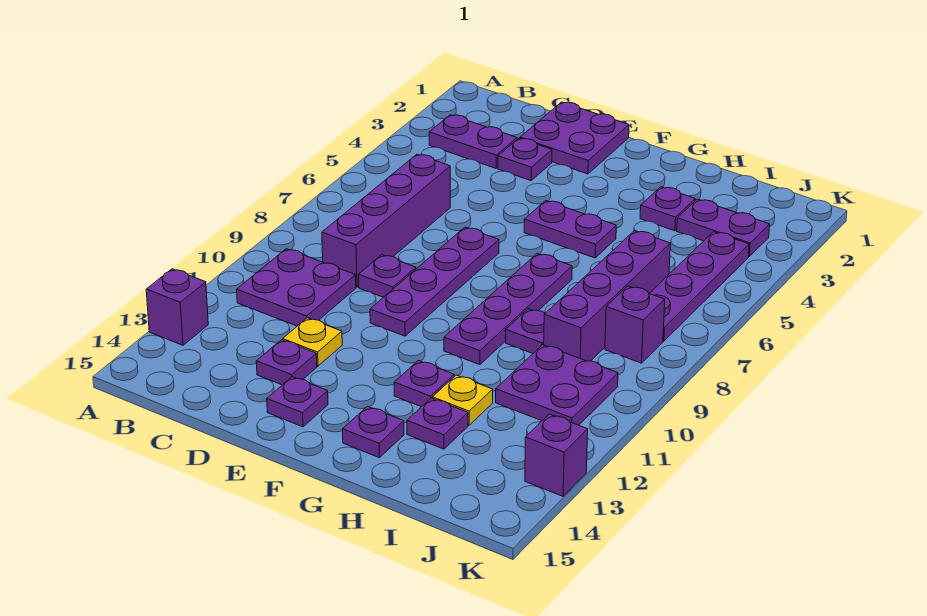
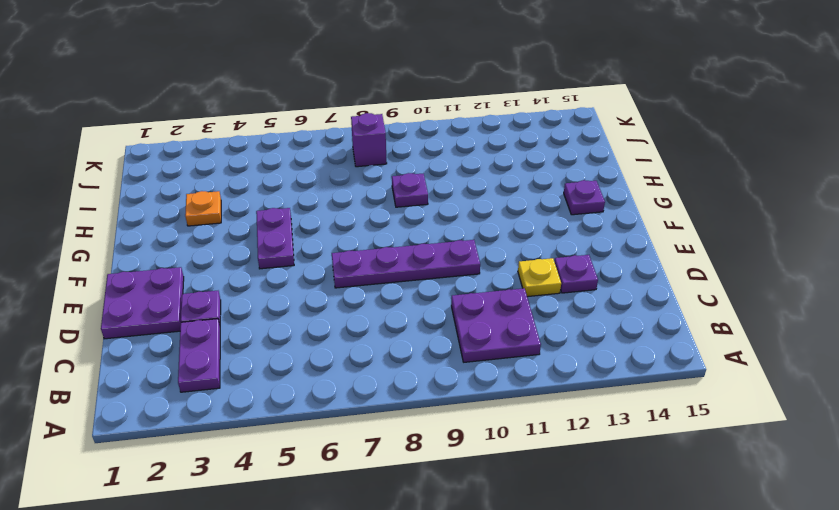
orange 1x1 plate [185,191,221,226] -> purple 1x1 plate [640,187,695,231]
none -> purple 1x1 brick [146,269,208,345]
none -> purple 1x4 brick [322,154,450,287]
none -> purple 1x1 plate [358,255,416,297]

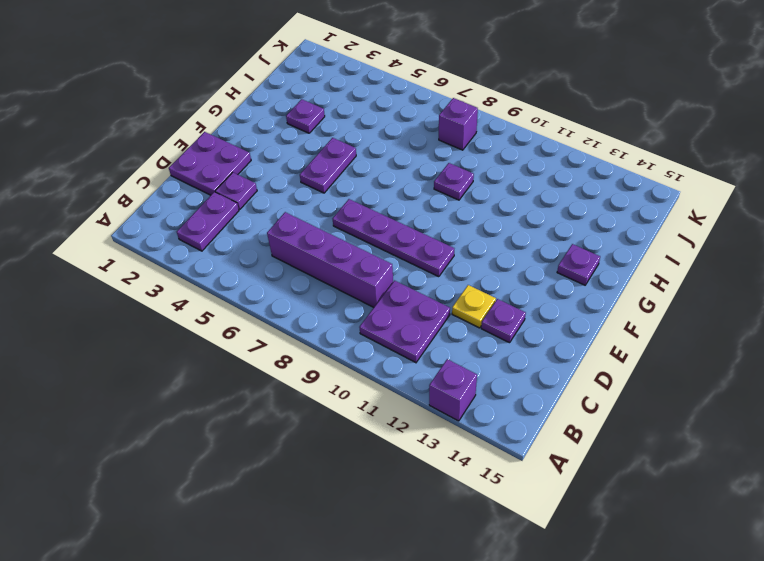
none -> purple 1x1 plate [358,255,416,297]
none -> purple 1x1 plate [267,377,328,427]
none -> purple 1x4 plate [444,253,572,365]

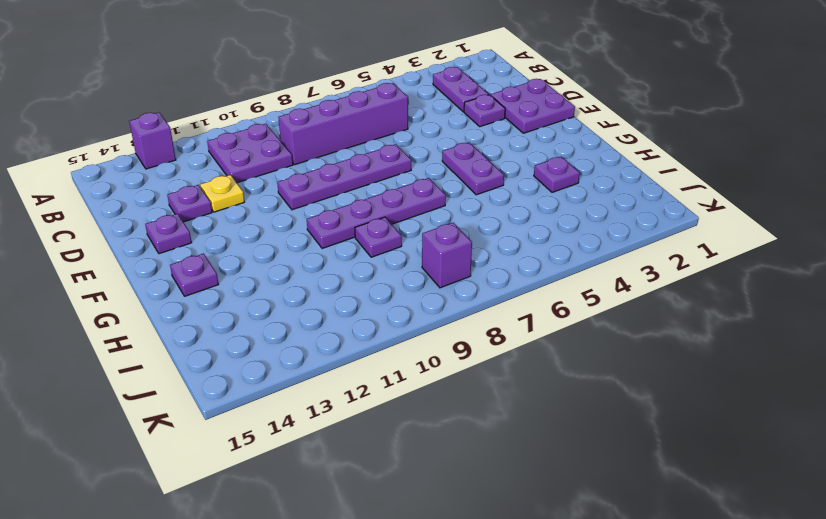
none -> purple 1x1 plate [358,255,416,297]
none -> purple 1x1 plate [394,361,454,407]
none -> yellow 1x1 plate [432,375,493,425]

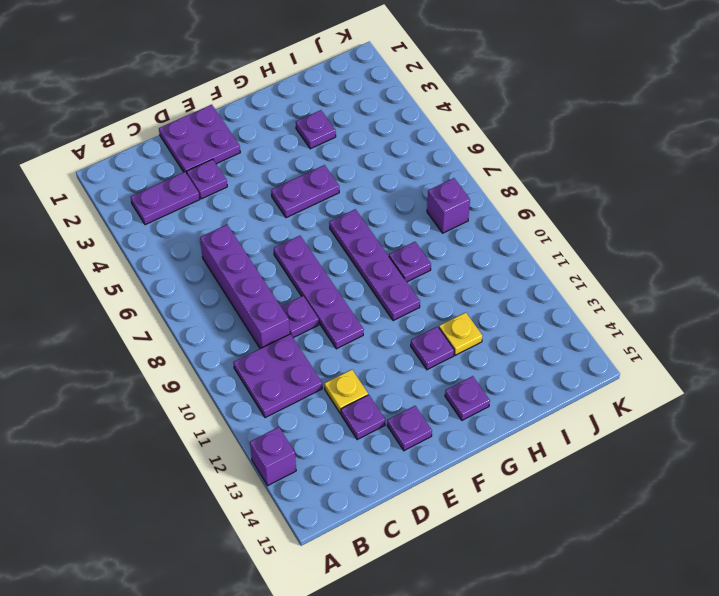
none -> purple 1x1 plate [407,398,468,449]
none -> purple 1x2 plate [677,199,770,256]
none -> purple 1x4 brick [544,231,670,361]

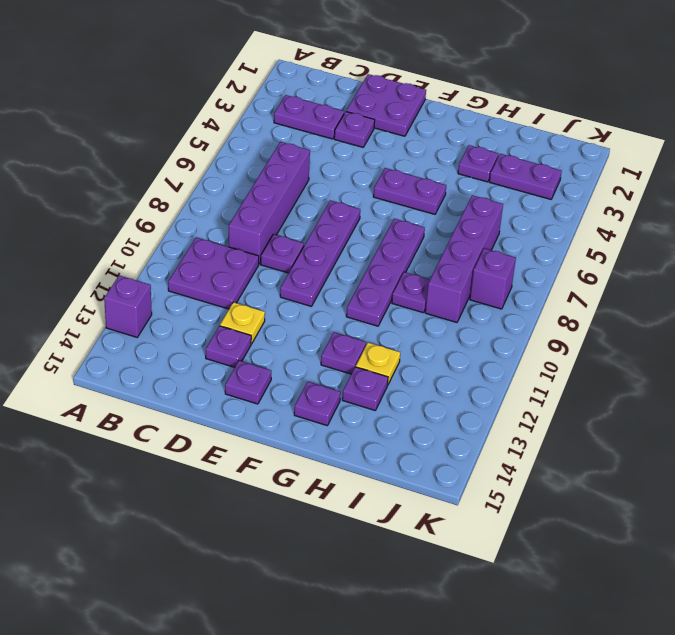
none -> purple 2x2 plate [496,345,618,425]
none -> purple 1x4 plate [650,232,749,341]
none -> purple 1x1 brick [525,414,588,496]

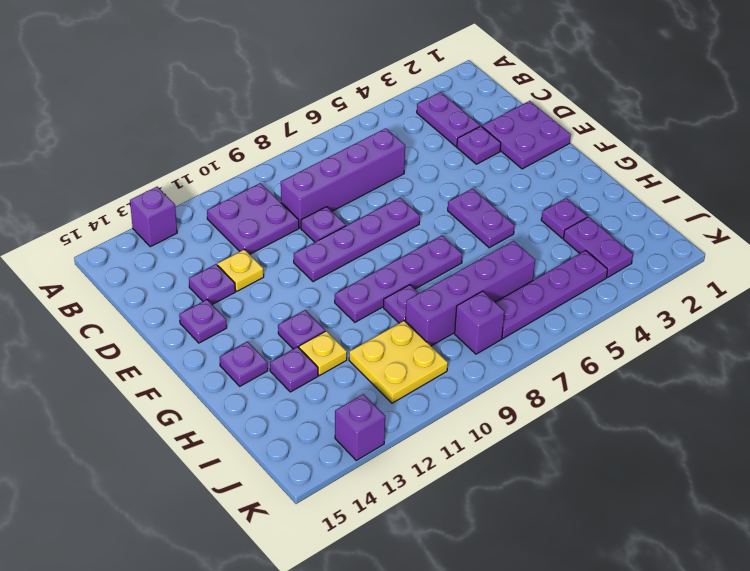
yellow 2x2 plate [349,321,448,403] -> purple 2x2 plate [496,345,618,425]

